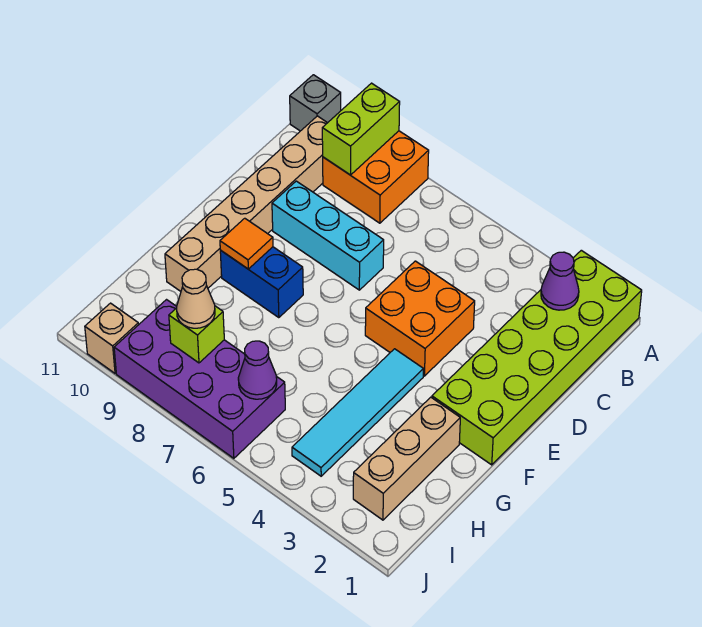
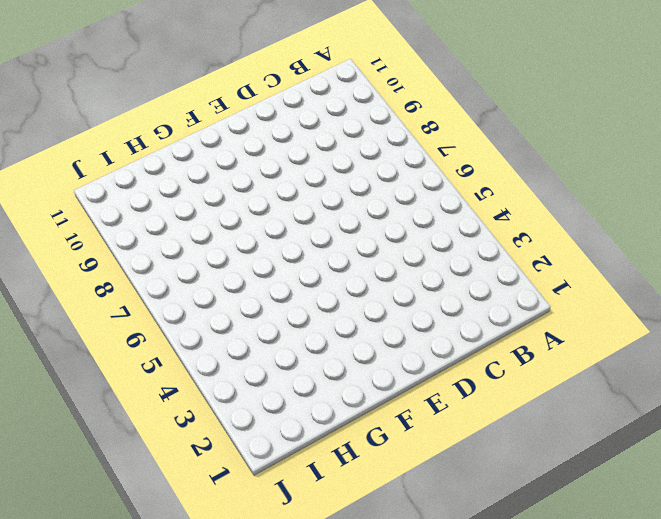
none -> lime 2x6 brick [432,250,642,465]
none -> orange 2x2 brick [323,131,429,223]
none -> grey 1x1 brick [290,75,341,131]

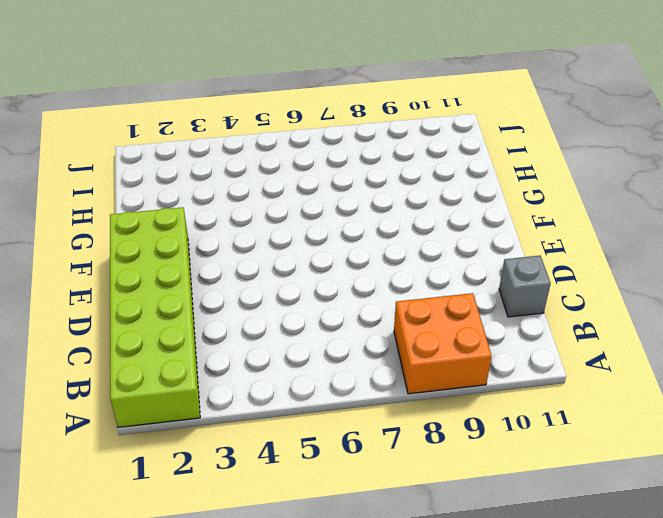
grey 1x1 brick [499,256,551,317] -> grey 1x1 brick moved to [290,75,341,131]
none -> tan 1x6 brick [165,116,327,291]
none -> orange 2x2 brick [365,261,475,376]
none -> cyan 1x3 brick [272,181,384,290]

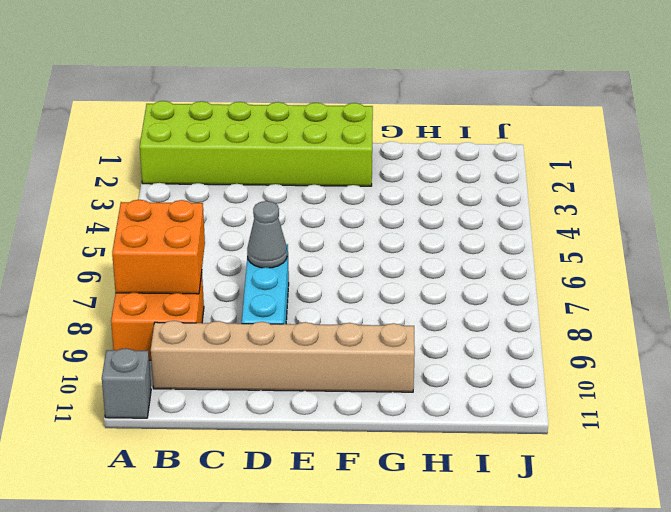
orange 2x2 brick [112,200,205,294] -> orange 2x2 brick moved to [365,261,475,376]
grey 1x1 cone [247,201,287,268] -> none
none -> cyan 1x4 tile [292,349,423,476]
none -> blue 1x2 brick [220,247,303,318]
none -> tan 1x3 brick [353,397,460,520]

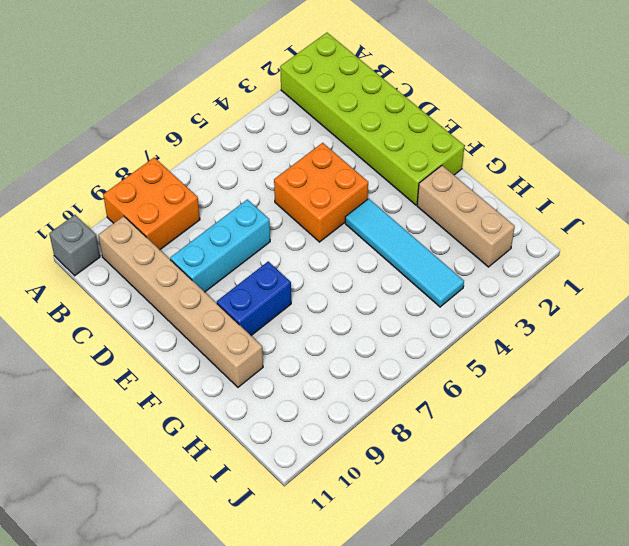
none -> purple 2x4 brick [114,300,285,458]
none -> tan 1x1 brick [85,303,139,373]
none -> lime 1x2 brick [322,83,400,175]

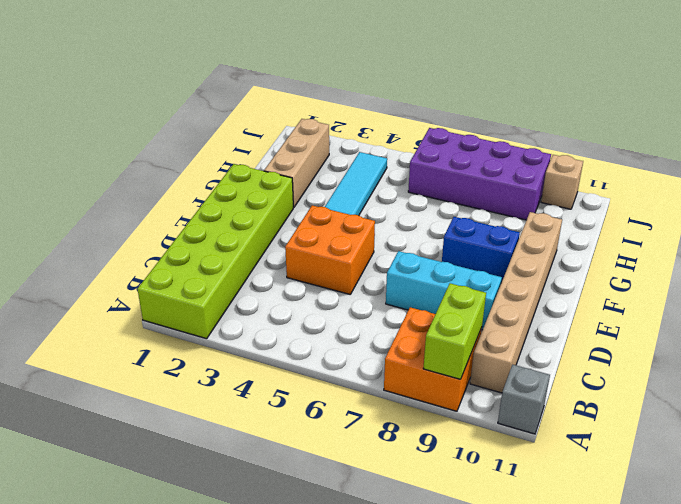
none -> purple 1x1 cone [541,252,579,310]
none -> orange 1x1 tile [220,218,273,269]
none -> purple 1x1 cone [238,341,277,399]

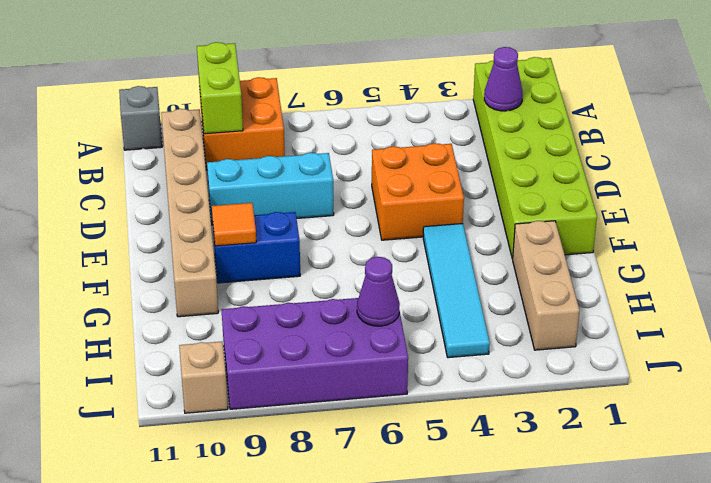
none -> lime 1x1 brick [169,306,224,363]
none -> tan 1x1 cone [177,269,215,328]

